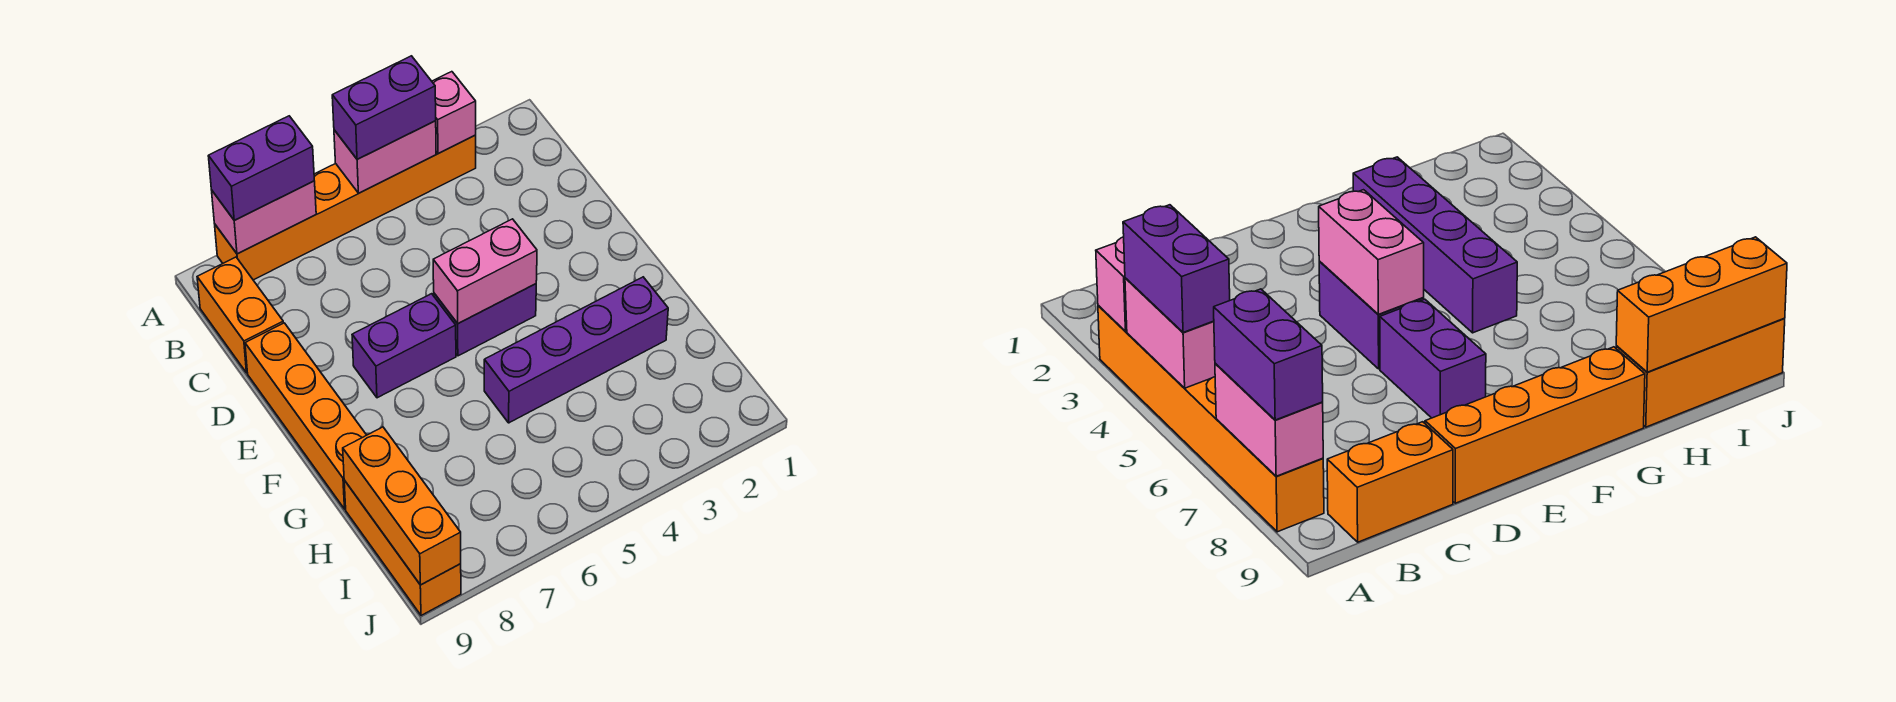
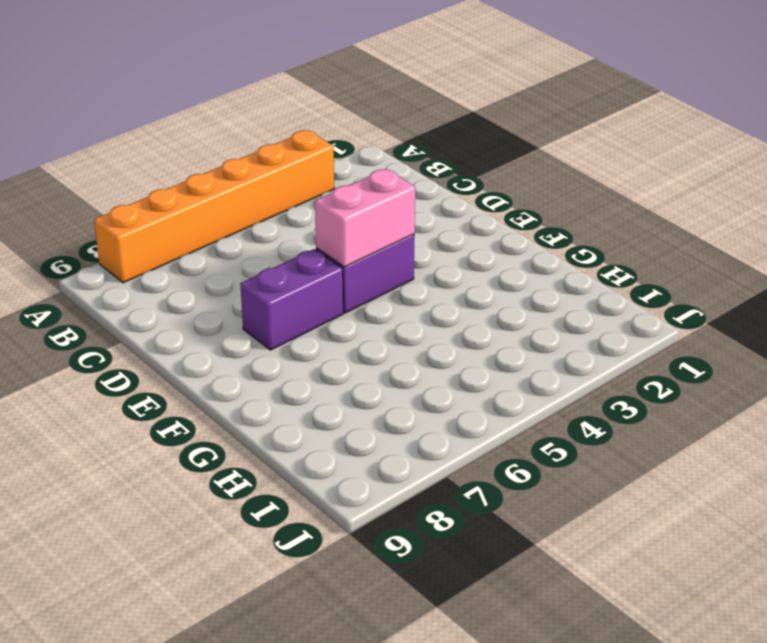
none -> orange 1x2 brick [197,257,283,373]
none -> orange 1x4 brick [245,323,366,509]
none -> purple 1x4 brick [484,277,668,423]

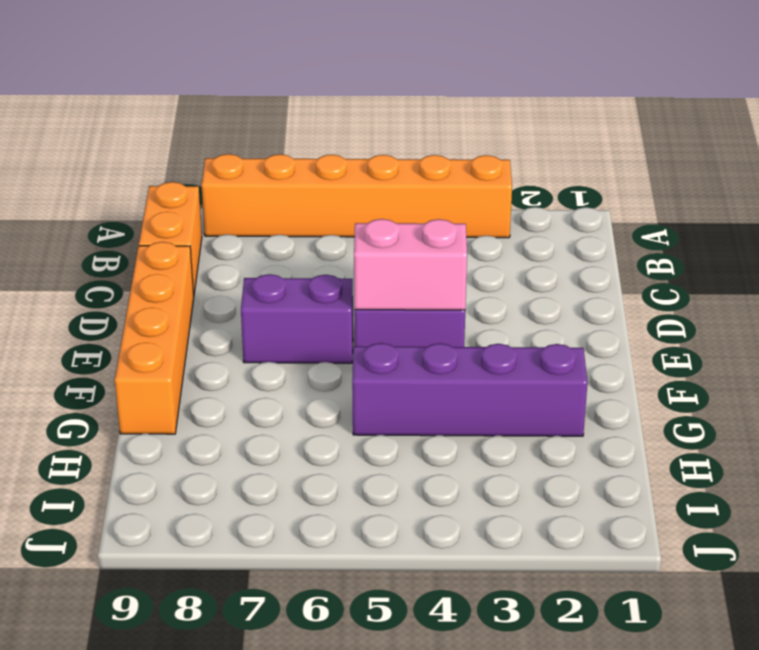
none -> orange 1x3 brick [344,480,461,615]
none -> pink 1x1 brick [432,72,476,154]
none -> pink 1x2 brick [334,121,436,193]

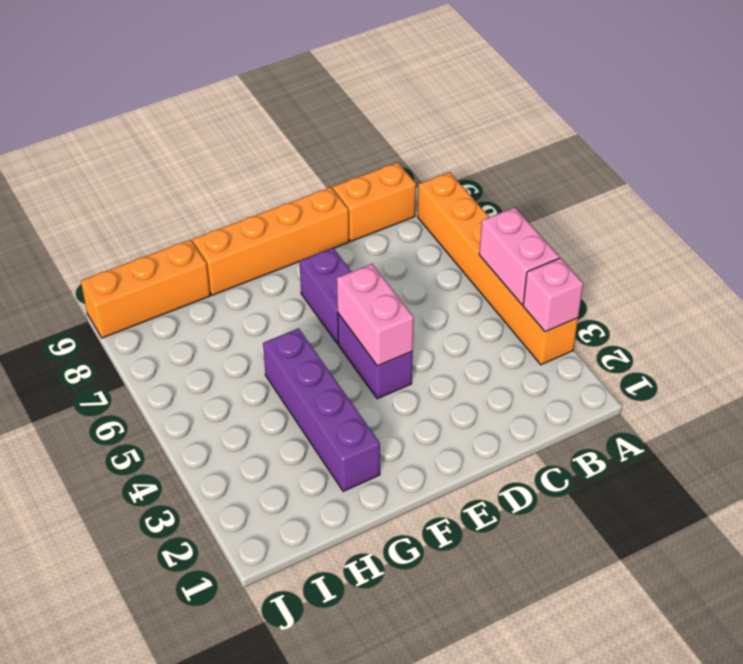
none -> pink 1x2 brick [212,181,316,254]
none -> orange 1x3 brick [343,427,461,585]
none -> purple 1x2 brick [332,56,436,159]

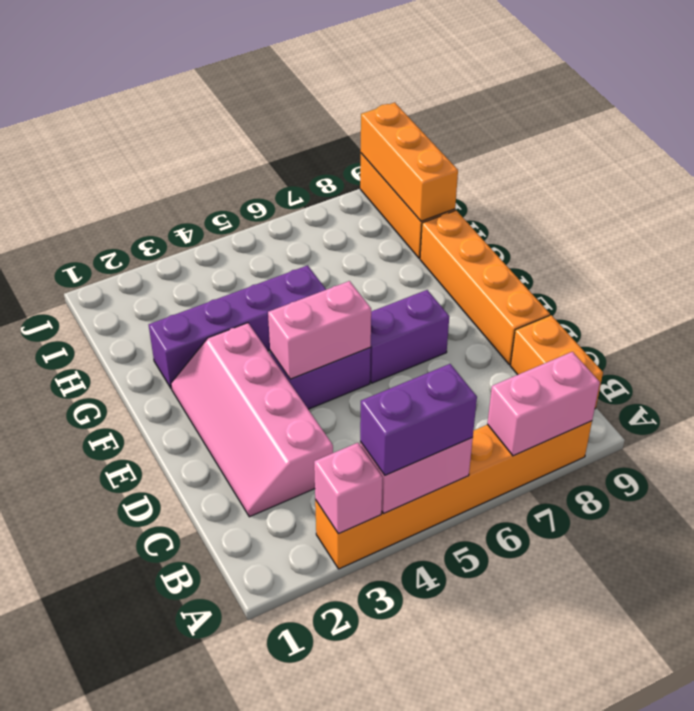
pink 2x4 slope [171,323,333,517] -> none
none -> purple 1x2 brick [208,116,314,220]

